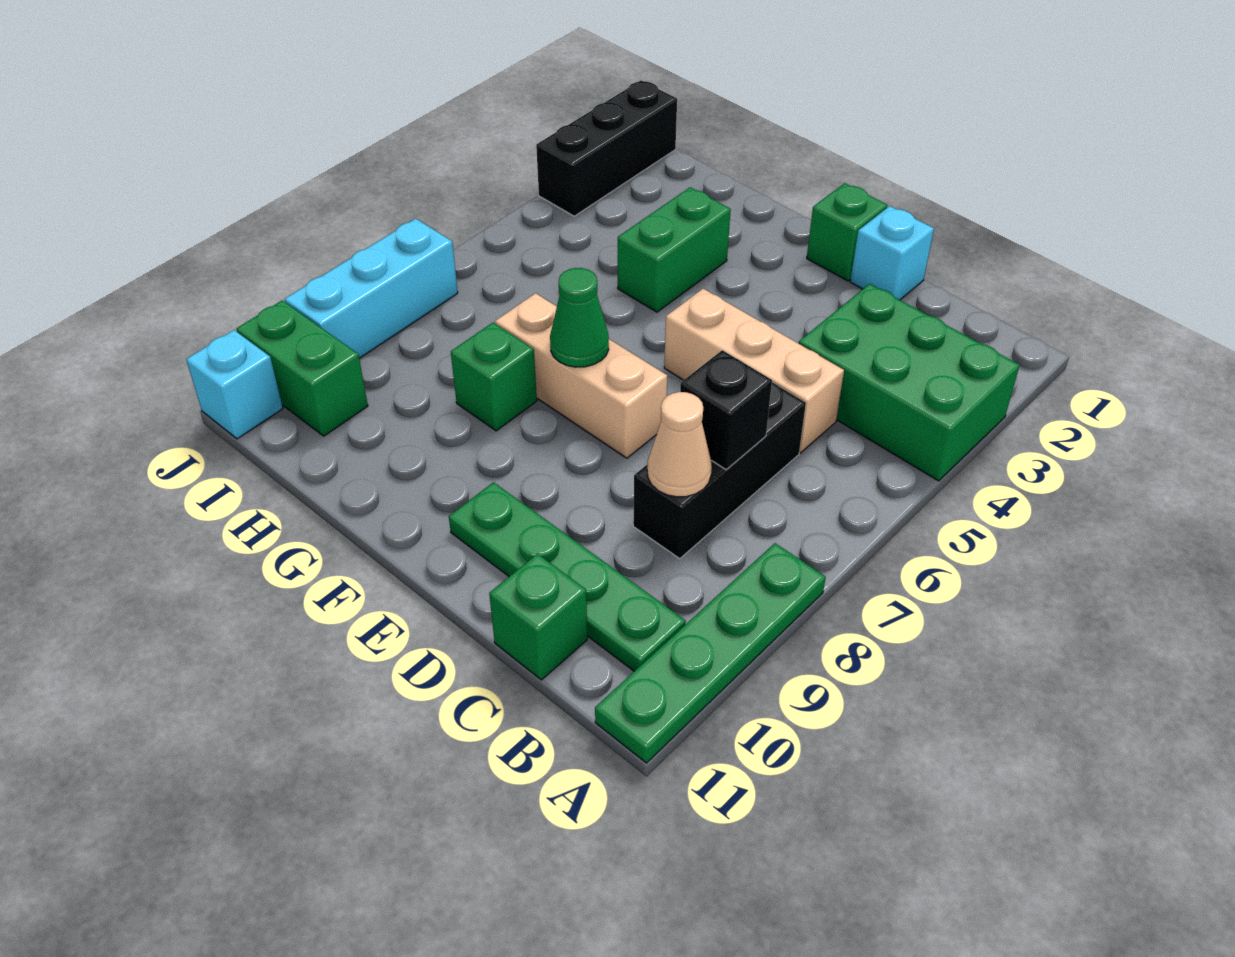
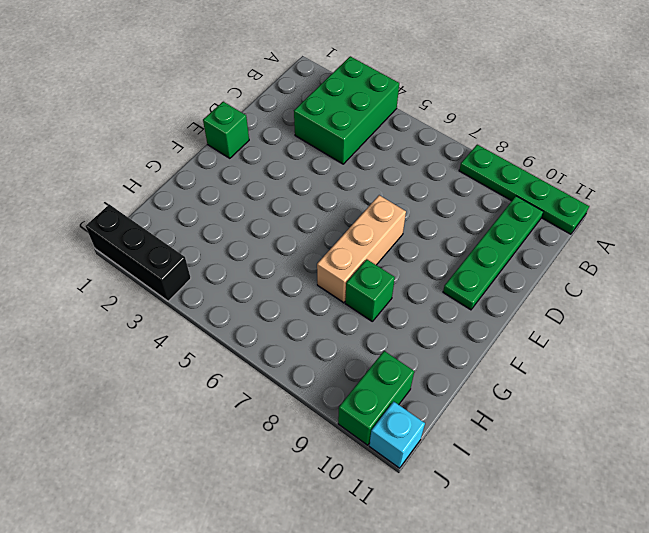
none -> tan 1x3 brick [664,289,844,453]
none -> black 1x3 brick [633,383,806,559]
none -> green 1x1 brick [489,554,587,680]

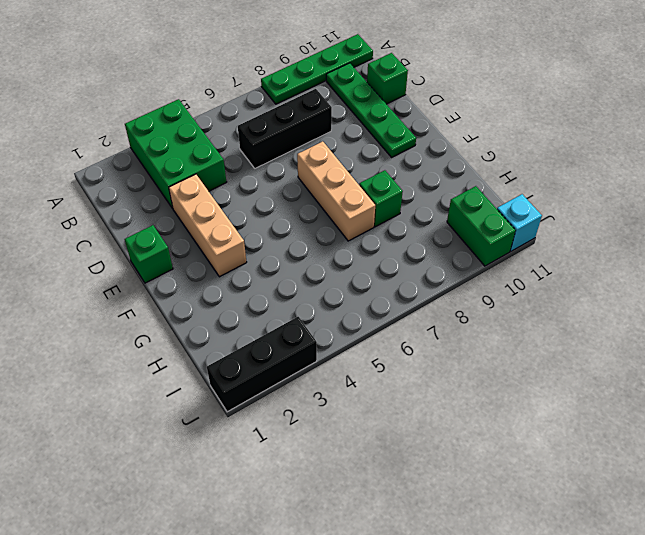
tan 1x3 brick [169,174,247,277] -> tan 1x3 brick moved to [664,289,844,453]
none -> cyan 1x1 brick [850,206,934,300]
none -> green 1x2 brick [618,187,731,312]
none -> cyan 1x3 brick [285,219,458,358]

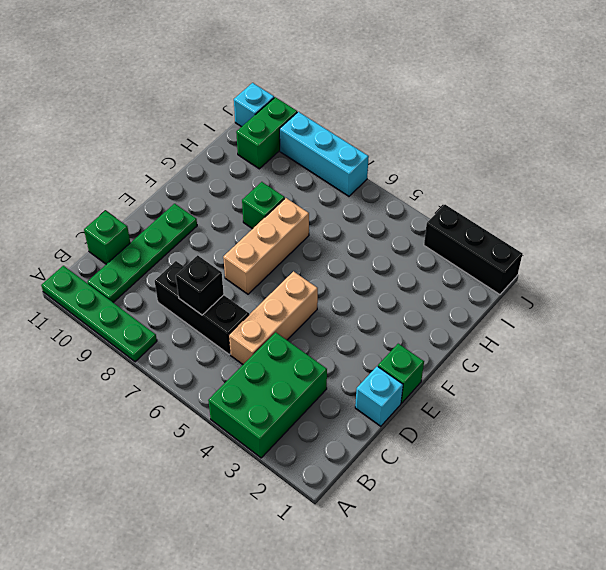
none -> green 1x2 brick [618,187,731,312]
none -> tan 1x1 cone [647,392,712,497]
none -> green 1x1 cone [550,268,609,367]

